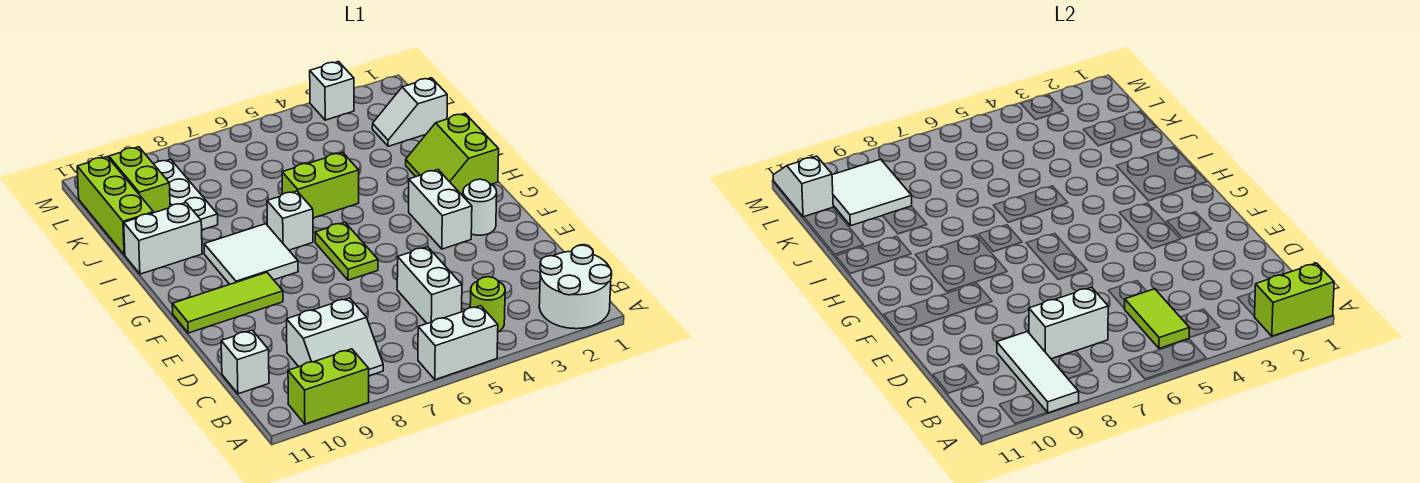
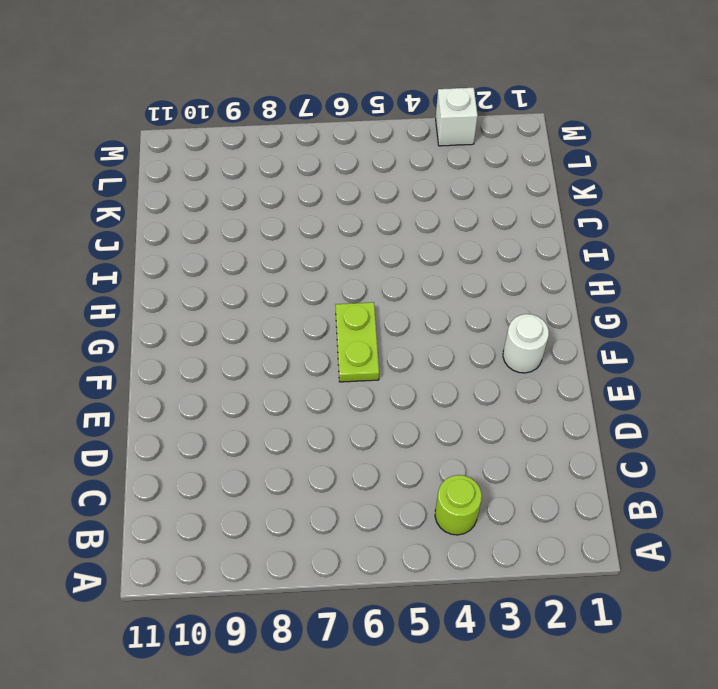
none -> white 2x2 round brick [539,245,612,329]
none -> white 1x2 brick [418,306,498,380]
none -> lime 1x2 brick [288,349,369,424]

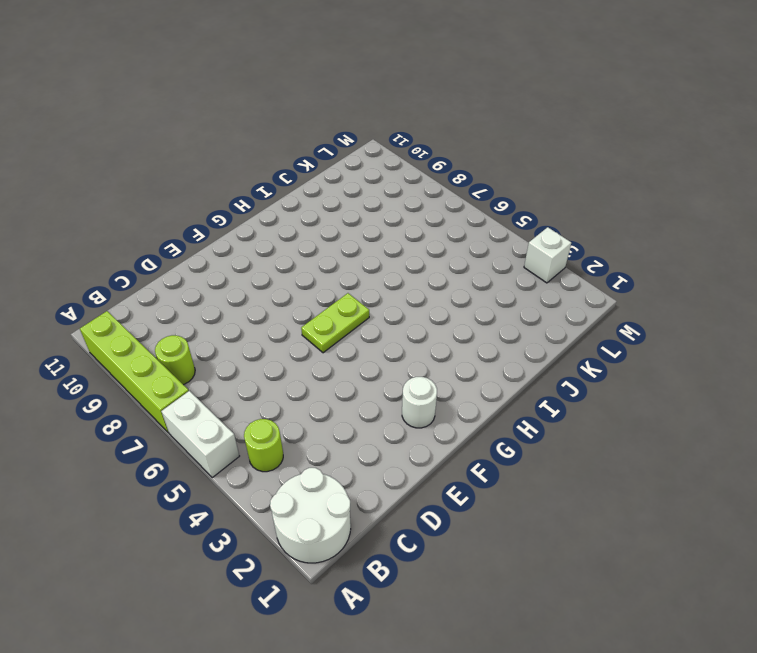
lime 1x4 brick [80,311,189,433] -> lime 1x2 brick [288,349,369,424]
lime 1x1 round brick [155,335,195,385] -> white 2x2 slope [287,298,383,376]
none -> white 1x2 brick [397,247,462,323]
none -> white 1x1 brick [221,330,269,394]
none -> white 1x2 brick [409,170,472,249]

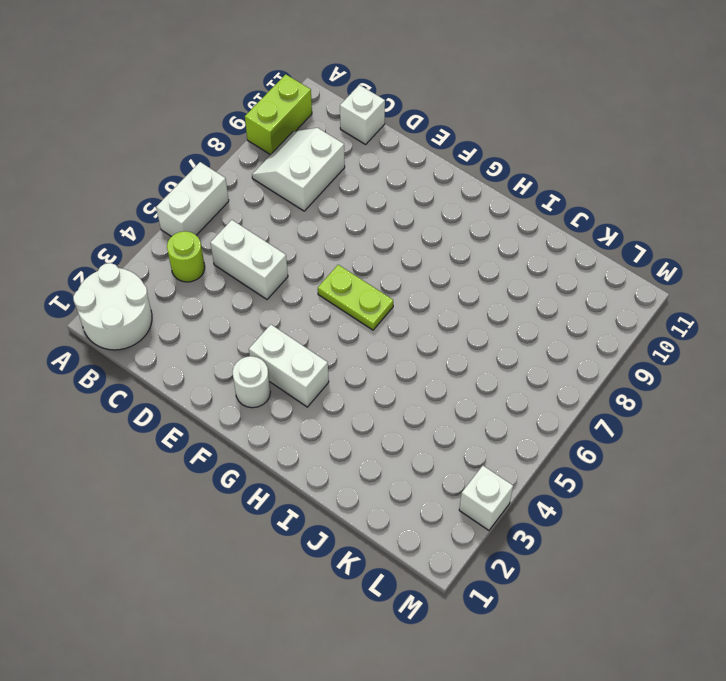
none -> lime 1x3 tile [172,272,283,333]
none -> white 2x2 tile [204,224,298,284]
none -> lime 2x2 slope [406,114,499,194]

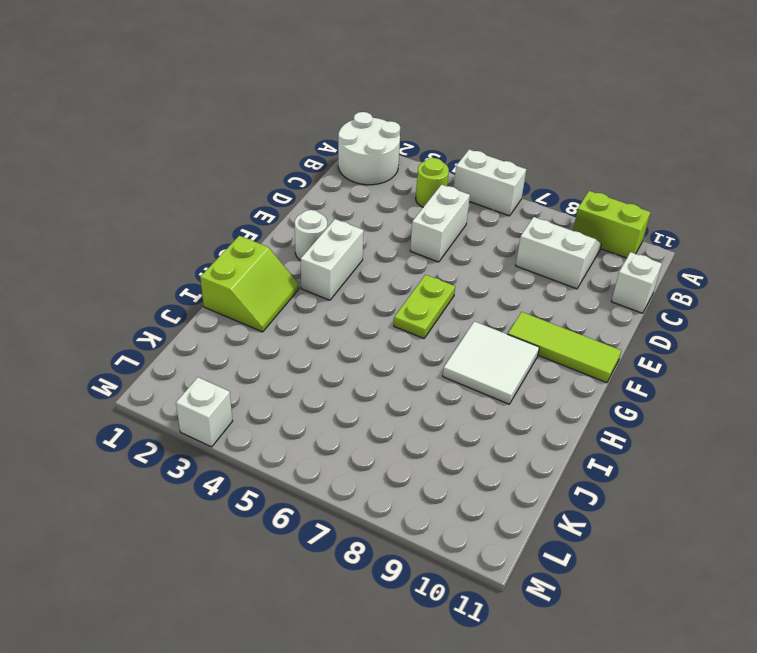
none -> white 1x1 brick [267,191,313,250]
none -> lime 1x2 brick [282,152,359,218]
none -> white 1x2 brick [124,203,202,274]

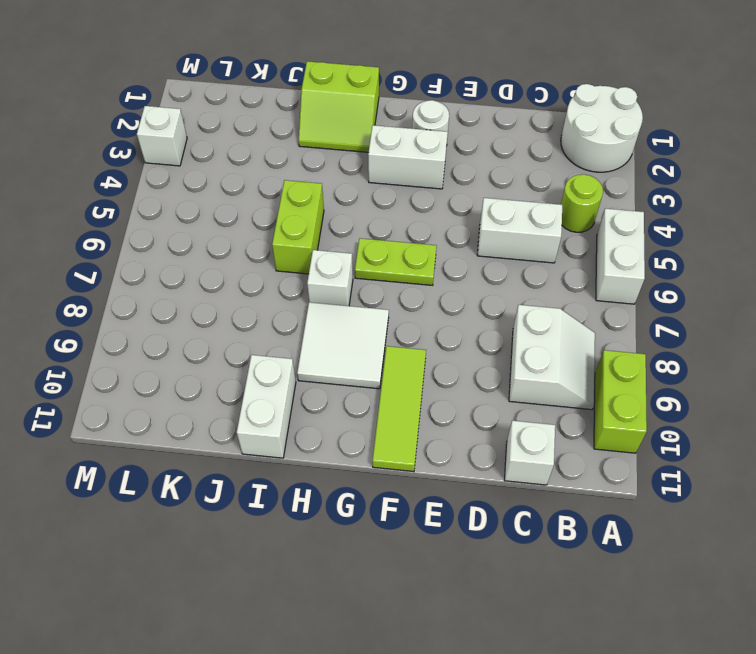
none -> white 1x3 plate [154,159,218,230]
none -> lime 1x3 brick [77,157,153,255]
none -> white 1x2 slope [372,78,447,146]

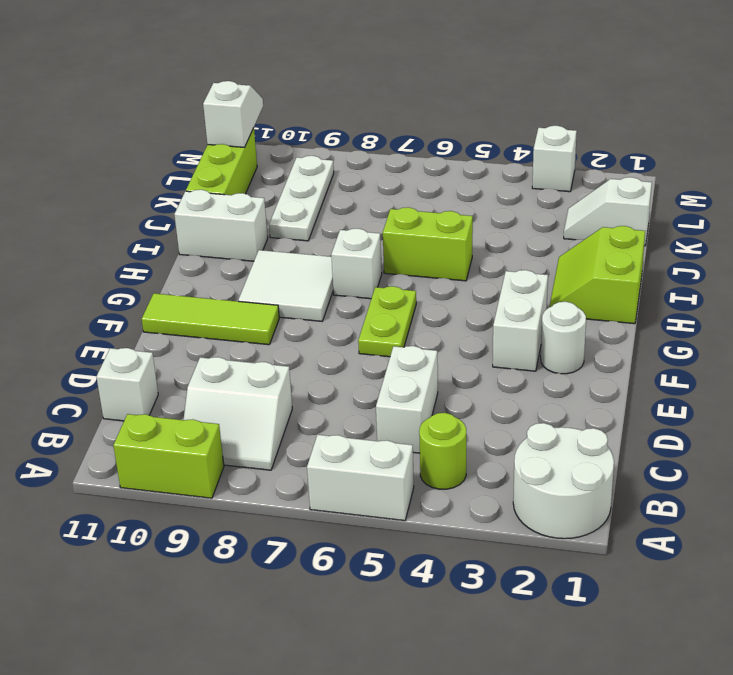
none -> lime 1x2 brick [109,147,170,213]
none -> lime 1x2 brick [1254,263,1334,336]
none -> white 1x3 tile [997,332,1079,413]

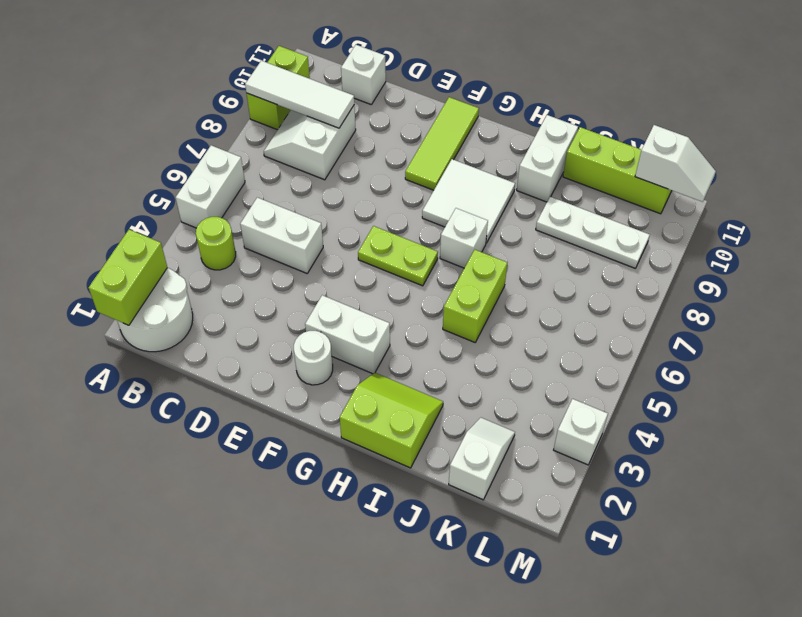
none -> lime 1x2 brick [109,147,170,213]
none -> lime 1x2 tile [1125,289,1189,349]
none -> white 1x2 brick [1029,287,1108,359]

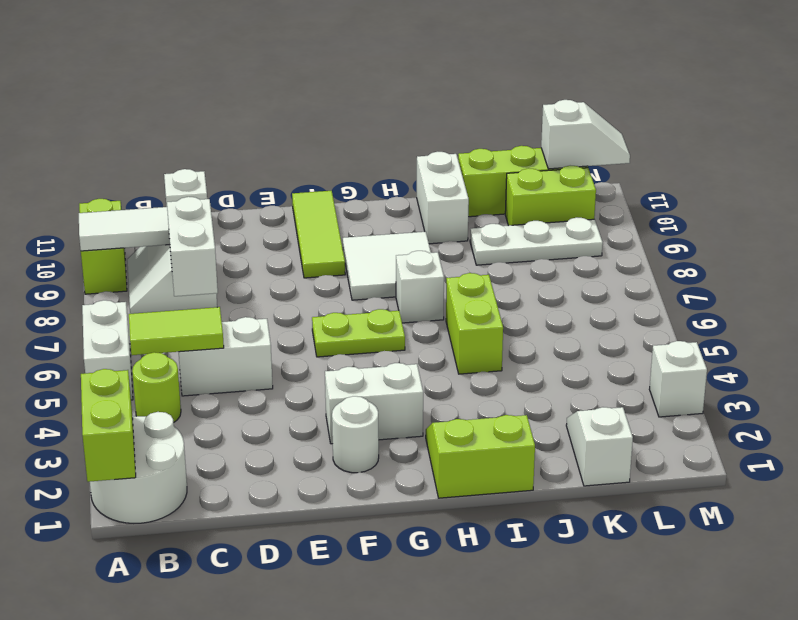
none -> white 2x2 tile [832,159,912,226]

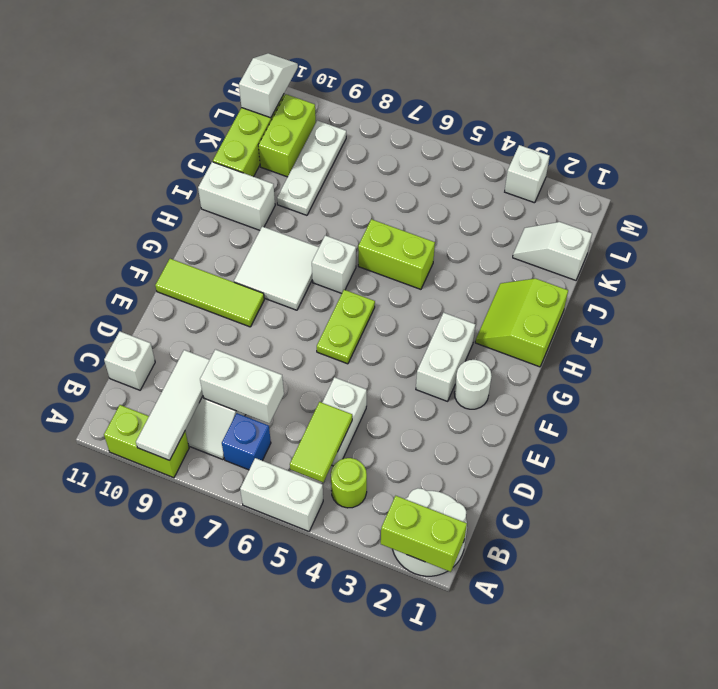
blue 1x1 brick [222,413,271,470] -> none
none -> white 2x2 tile [832,159,912,226]

